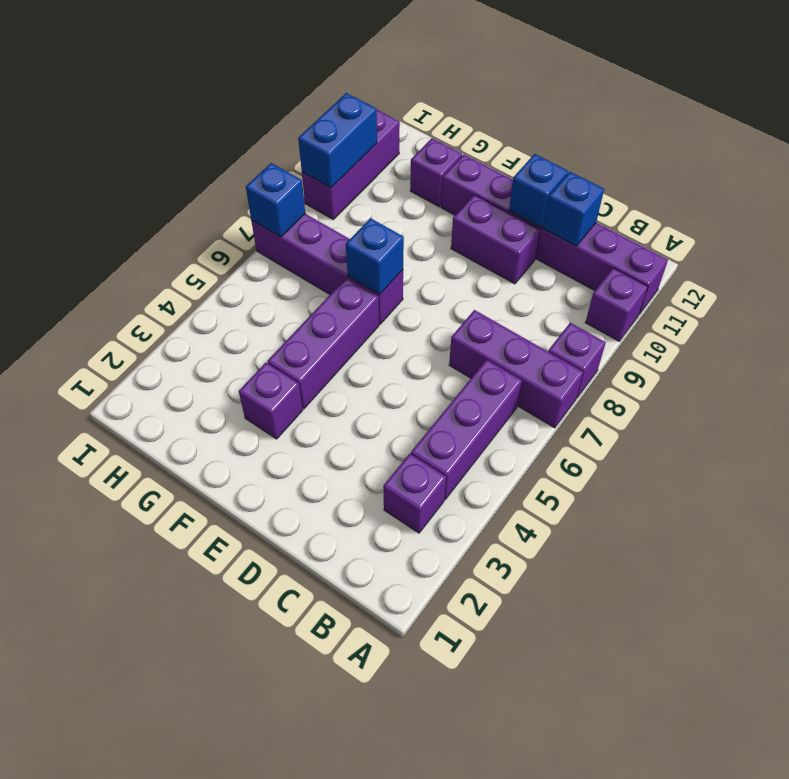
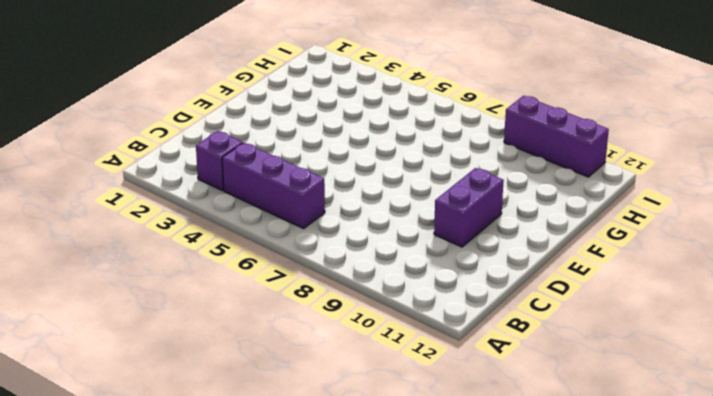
none -> purple 1x3 brick [449,310,583,428]
none -> purple 1x1 brick [548,323,606,397]
none -> purple 1x1 brick [585,268,648,341]

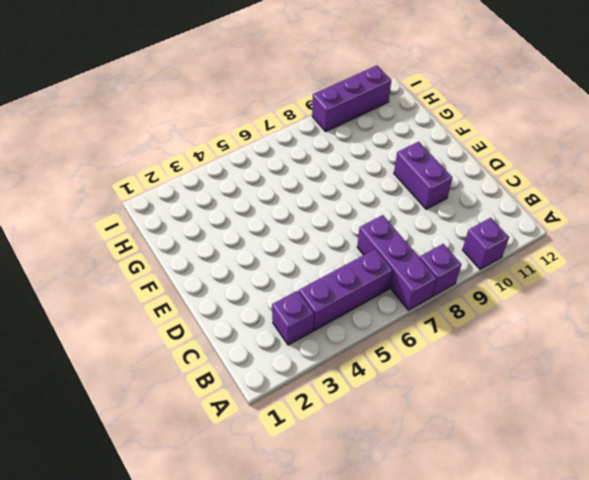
none -> purple 1x6 brick [441,154,668,314]
none -> purple 1x1 brick [239,363,303,439]
none -> purple 1x3 brick [267,278,379,409]

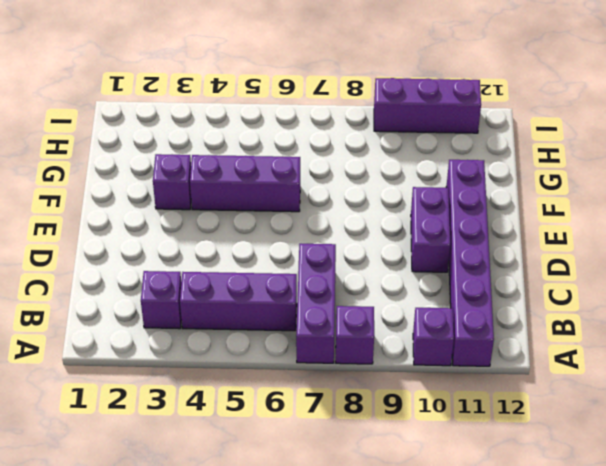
none -> purple 1x4 brick [251,214,403,324]
none -> purple 1x1 brick [410,138,462,207]
none -> blue 1x1 brick [543,172,604,246]

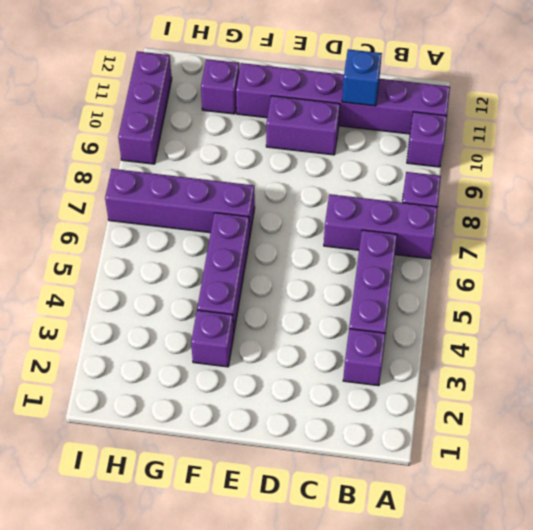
none -> blue 1x1 brick [509,154,568,228]
none -> blue 1x1 brick [346,218,404,295]
none -> blue 1x1 brick [246,163,305,237]

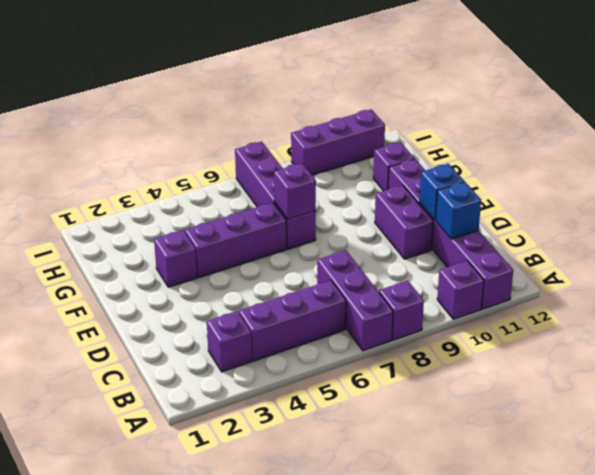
purple 1x1 brick [274,163,316,219] -> blue 1x1 brick [346,218,404,295]
none -> blue 1x1 brick [246,163,305,237]
none -> blue 1x2 brick [298,93,377,188]

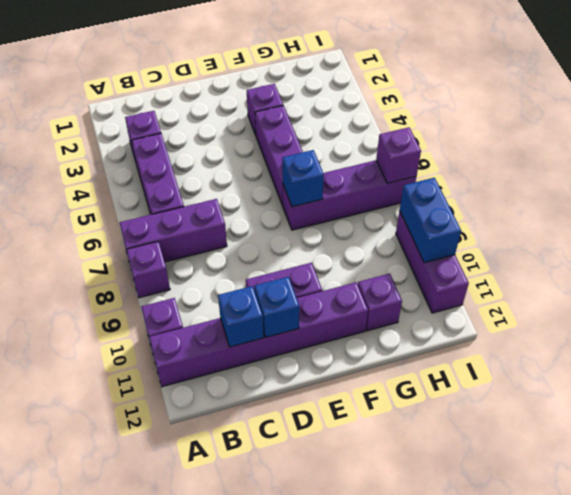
purple 1x1 brick [376,127,421,183] -> blue 1x1 brick [246,163,305,237]

